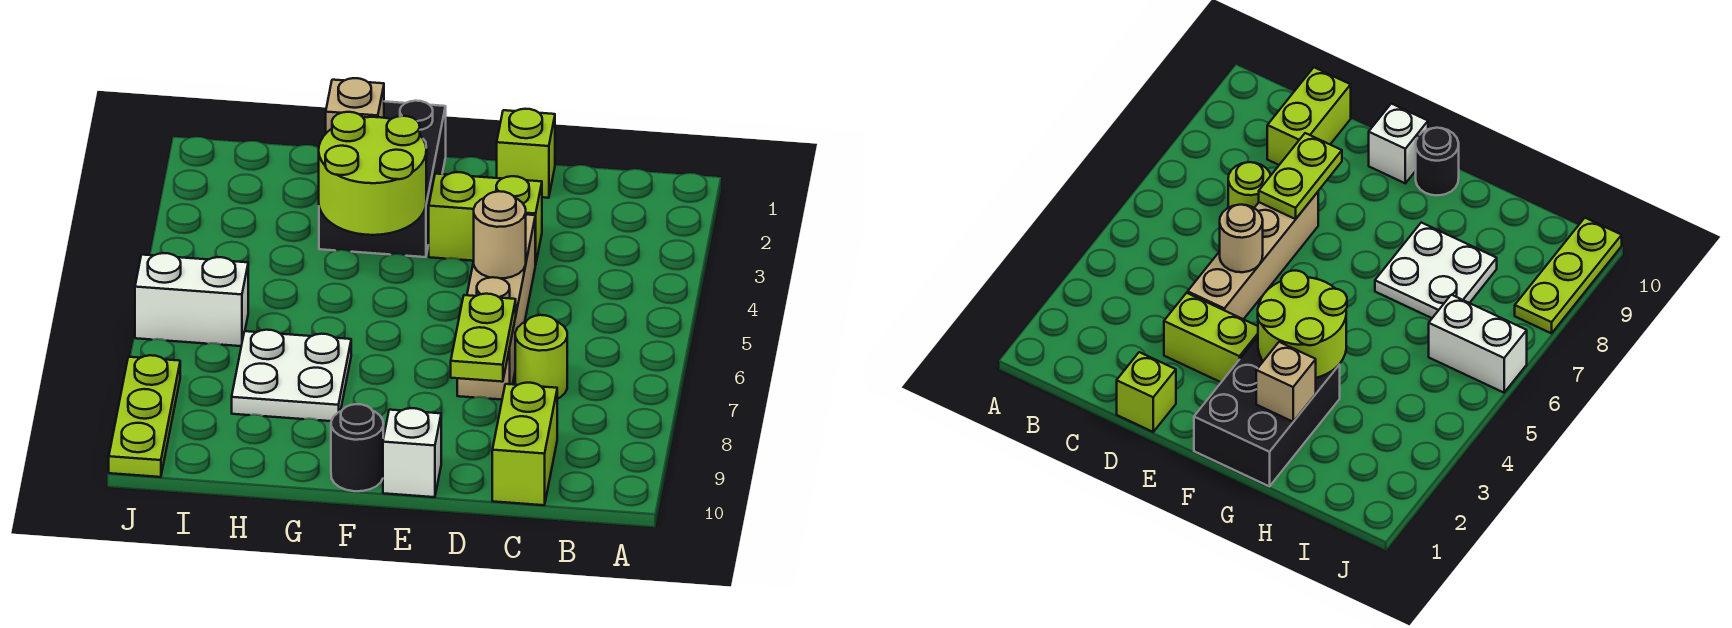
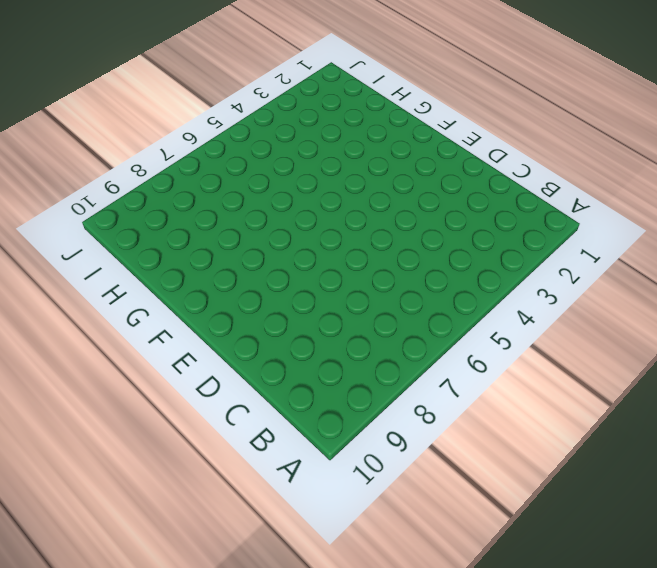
none -> lime 1x1 round brick [515,315,567,399]
none -> lime 1x2 brick [492,383,557,505]
none -> lime 1x1 brick [497,109,555,198]

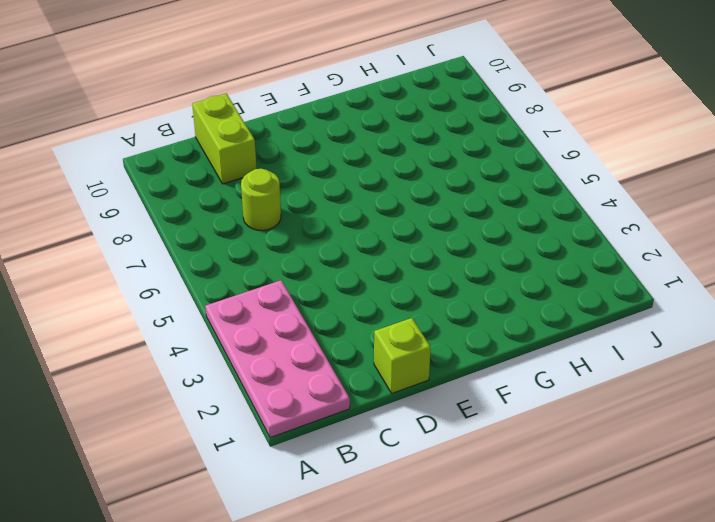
pink 2x4 plate [205,280,350,438] -> none
none -> lime 1x2 brick [429,172,542,265]
none -> tan 1x4 brick [457,215,535,400]
none -> white 1x1 brick [383,408,441,497]

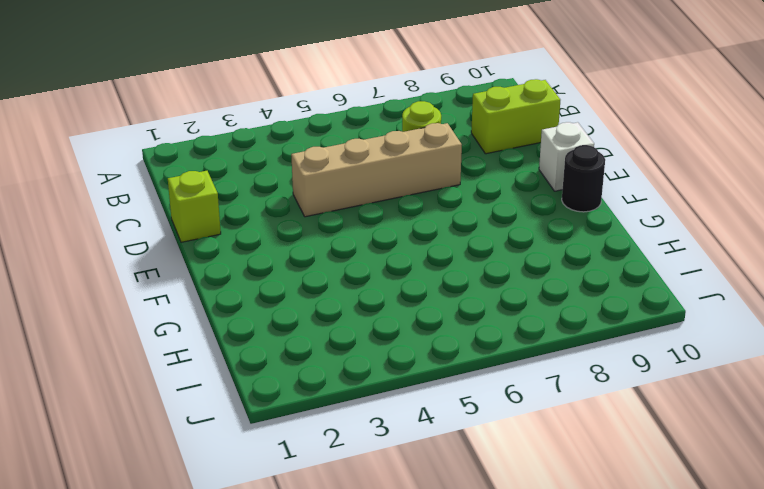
none -> lime 1x2 brick [429,172,542,265]
none -> black 2x3 brick [319,101,446,257]
none -> white 2x2 plate [232,330,351,421]

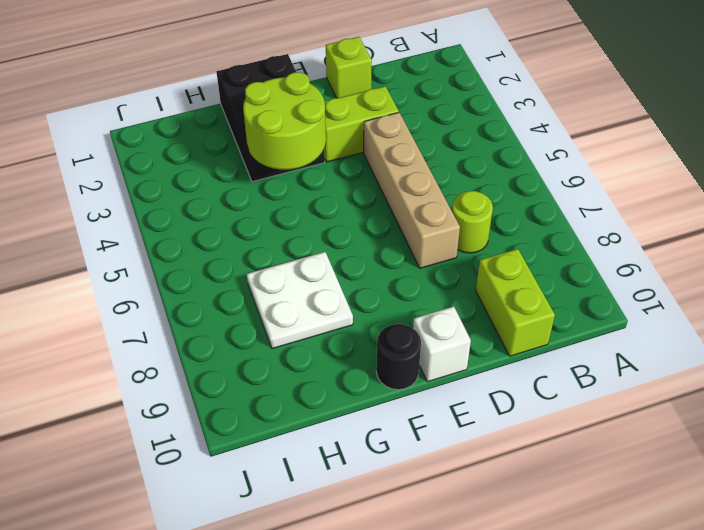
none -> white 1x2 brick [135,253,248,346]
none -> lime 1x3 plate [109,355,180,477]
none -> tan 1x1 round brick [474,191,526,278]

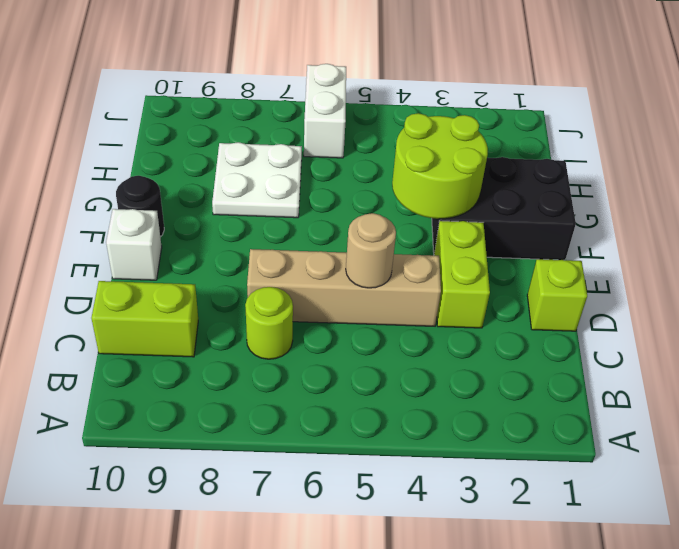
none -> lime 1x3 plate [109,355,180,477]
none -> lime 1x2 plate [451,294,516,382]
none -> tan 1x1 brick [326,78,384,133]

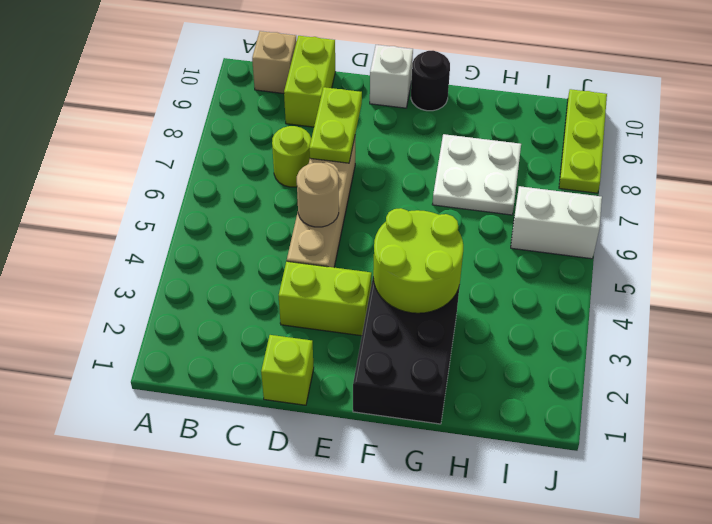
tan 1x1 brick [252,31,297,93] -> tan 1x1 brick moved to [326,78,384,133]

